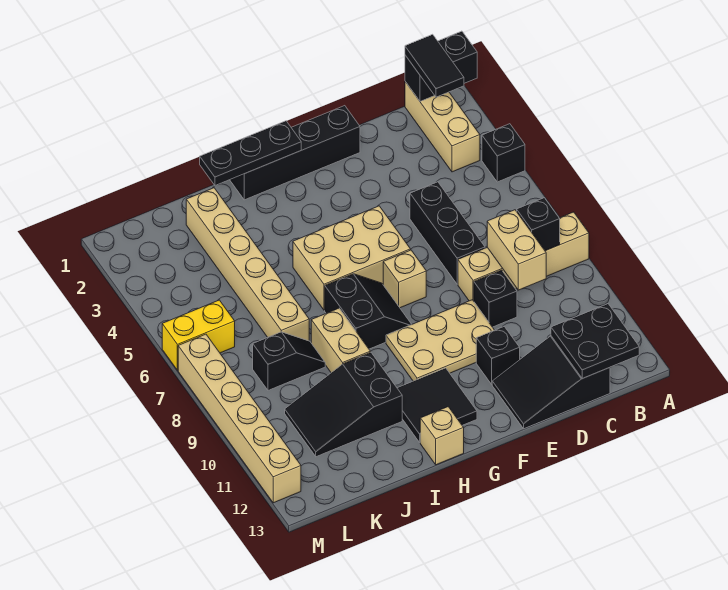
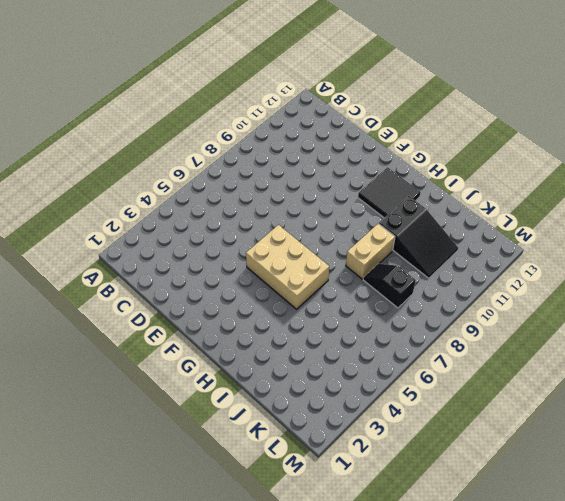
none -> black 1x1 brick [482,124,525,182]
none -> tan 1x4 brick [458,212,589,301]
none -> tan 1x3 brick [405,82,480,172]

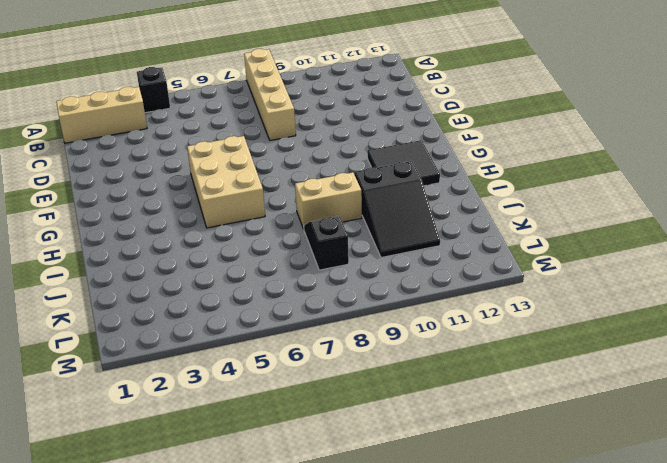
none -> black 2x3 slope [492,336,610,429]
none -> black 1x3 brick [410,182,485,284]
none -> black 1x1 brick [474,270,517,327]

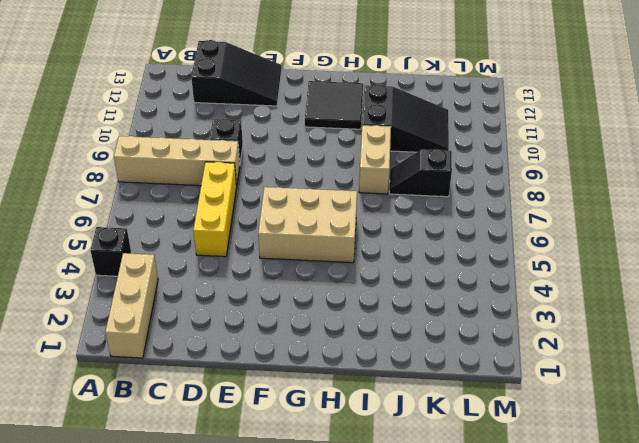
yellow 1x3 brick [193,162,237,257] -> black 1x3 brick [410,182,485,284]
none -> black 1x4 brick [230,106,360,200]
none -> tan 2x3 plate [386,300,494,381]
none -> black 1x1 brick [476,327,520,384]

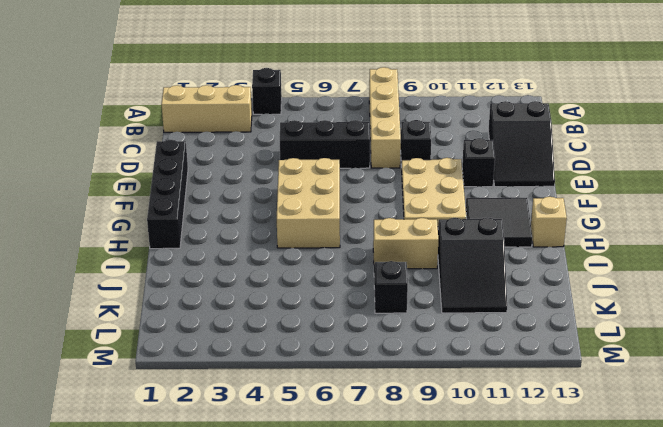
none -> tan 1x1 brick [383,250,426,308]
none -> black 2x2 slope [325,274,412,349]
none -> tan 1x6 brick [186,188,309,341]

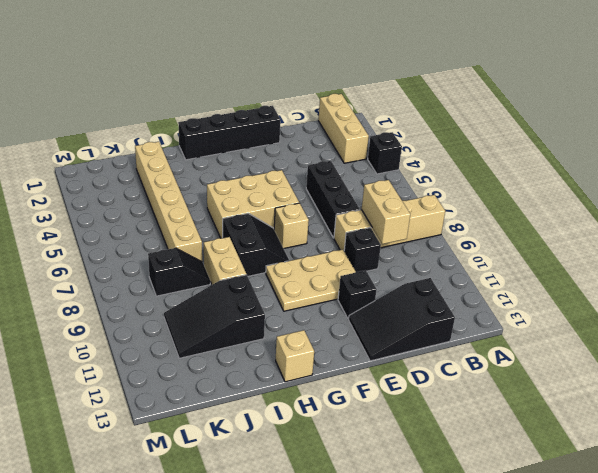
none -> black 2x2 tile [397,368,477,443]
none -> yellow 1x2 brick [162,300,235,370]
none -> tan 1x6 brick [178,334,301,503]

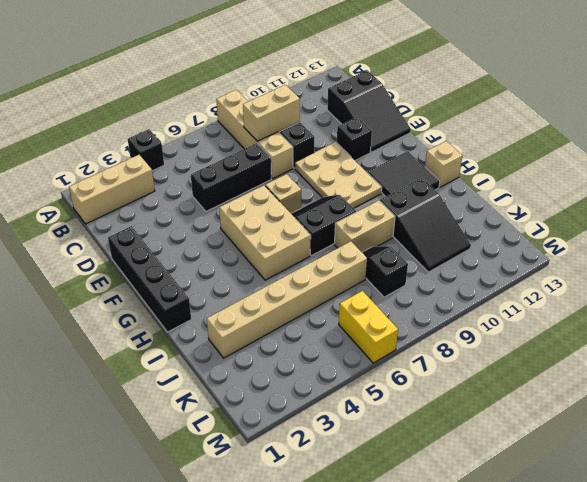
none -> tan 1x6 brick [178,334,301,503]
none -> black 1x2 brick [405,31,477,101]
none -> black 1x1 brick [517,198,560,251]

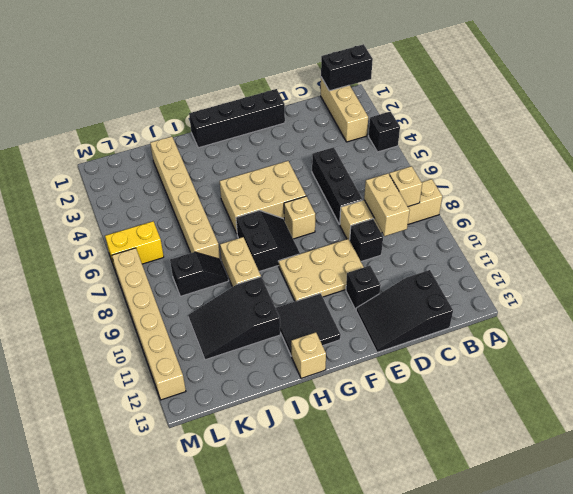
tan 1x1 brick [389,166,422,207] -> black 1x1 brick [517,198,560,251]
none -> black 2x2 plate [551,304,639,378]
none -> black 1x3 plate [200,121,301,185]
none -> black 1x2 tile [405,34,464,97]

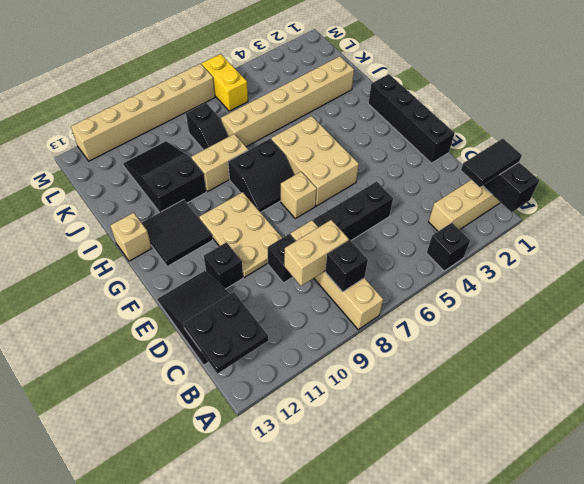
none -> black 1x3 plate [200,121,301,185]

